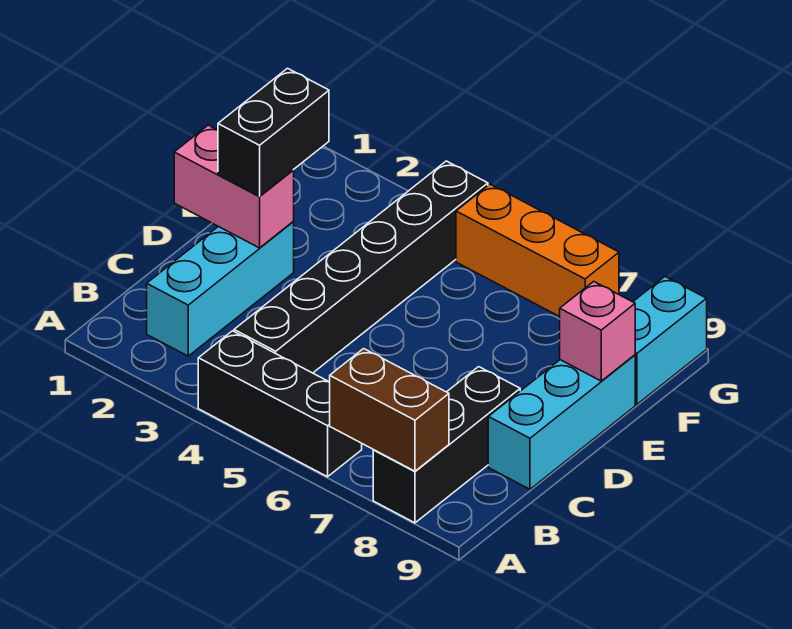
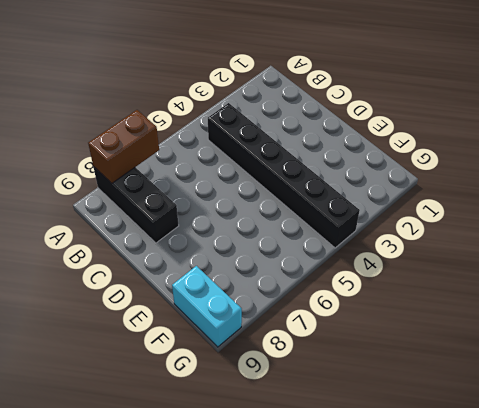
none -> black 1x3 brick [198,331,362,477]
none -> cyan 1x3 brick [147,222,294,356]

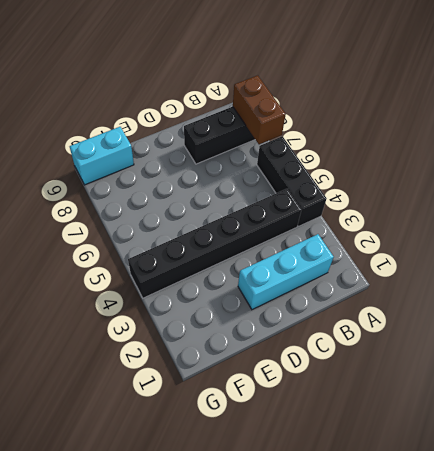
none -> cyan 1x3 brick [488,355,635,489]
none -> orange 1x3 brick [456,184,619,317]

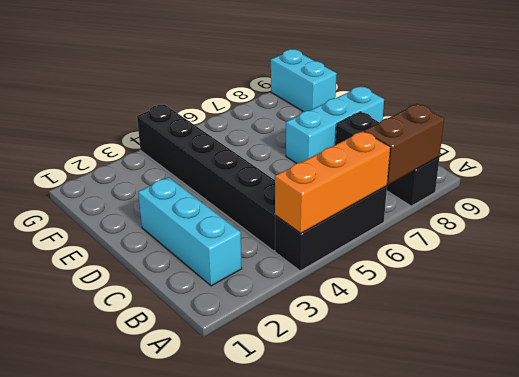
orange 1x3 brick [275,131,390,233] -> orange 1x3 brick moved to [456,184,619,317]
cyan 1x3 brick [286,87,384,163] -> cyan 1x3 brick turned to [488,355,635,489]
none -> pink 1x2 brick [174,125,294,248]
none -> pink 1x1 brick [560,281,635,381]

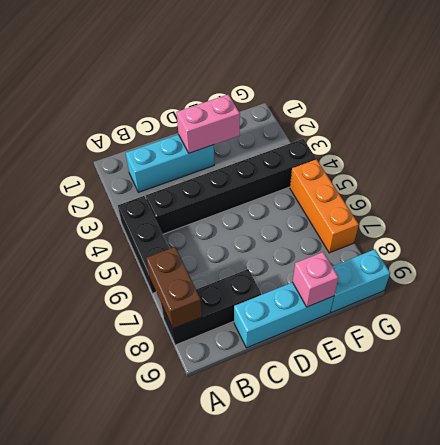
pink 1x2 brick [176,95,240,153] -> pink 1x2 brick turned to [174,125,294,248]
none -> black 1x2 brick [218,68,329,196]

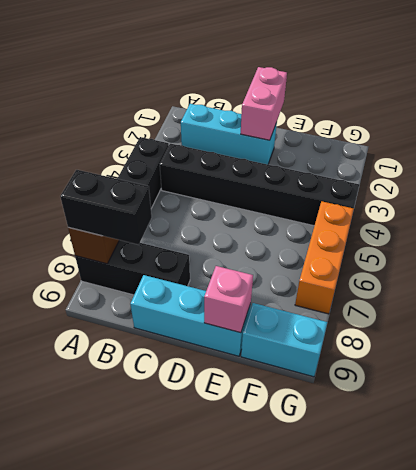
black 1x2 brick [60,170,152,245] -> black 1x2 brick moved to [218,68,329,196]

